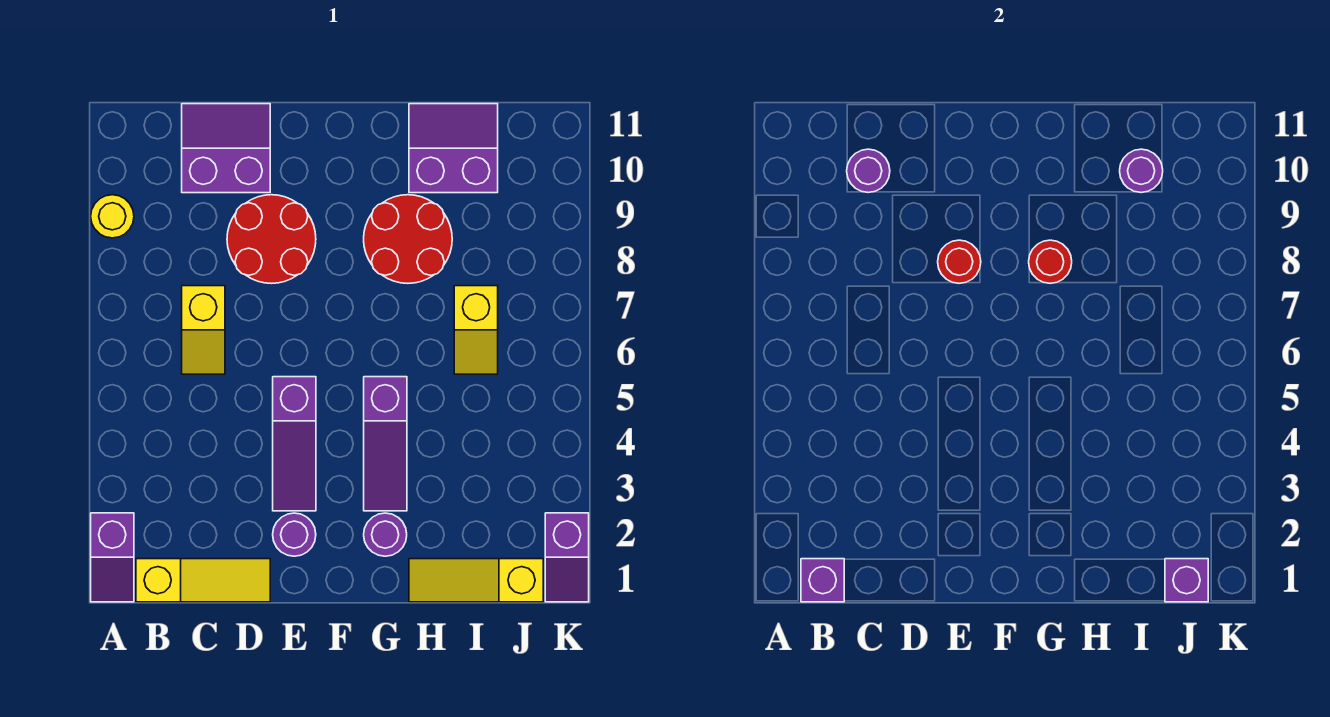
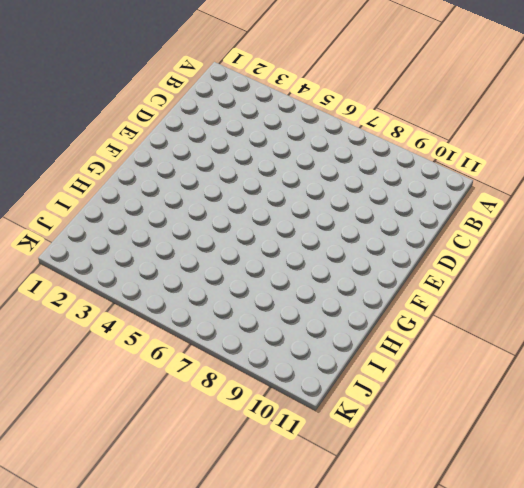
none -> purple 1x2 slope [91,513,134,602]
none -> yellow 1x1 round brick [91,195,134,238]
none -> yellow 1x3 slope [136,559,270,602]

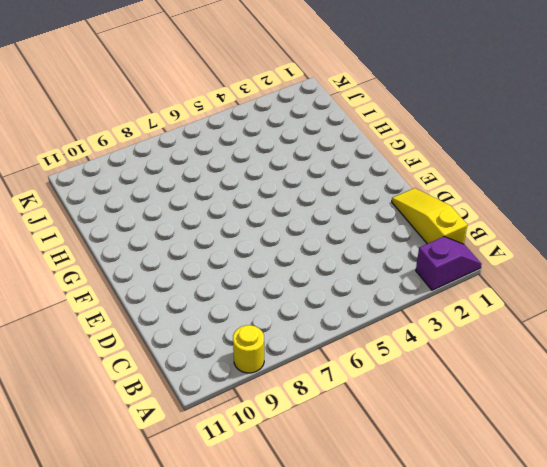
none -> yellow 1x2 slope [182,286,225,374]
none -> purple 2x2 slope [182,104,270,193]
none -> red 2x2 round brick [227,195,316,283]

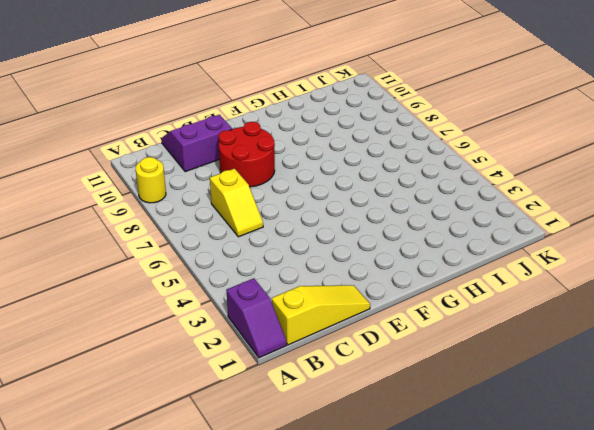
none -> purple 1x1 round brick [273,513,316,556]
none -> purple 1x3 slope [273,377,316,511]
none -> purple 1x1 round brick [364,513,407,556]

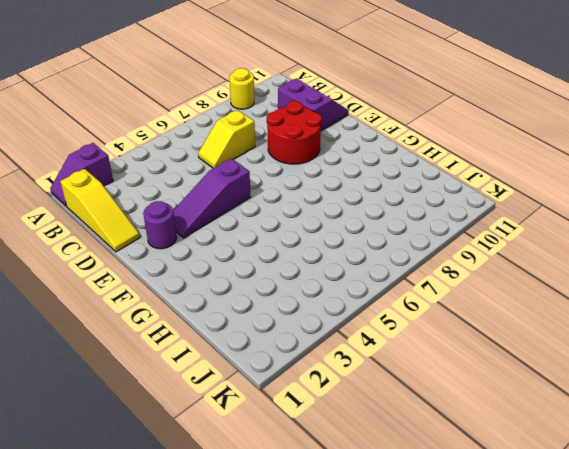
none -> purple 1x1 round brick [364,513,407,556]
none -> purple 1x3 slope [364,377,407,511]
none -> red 2x2 round brick [364,195,452,283]

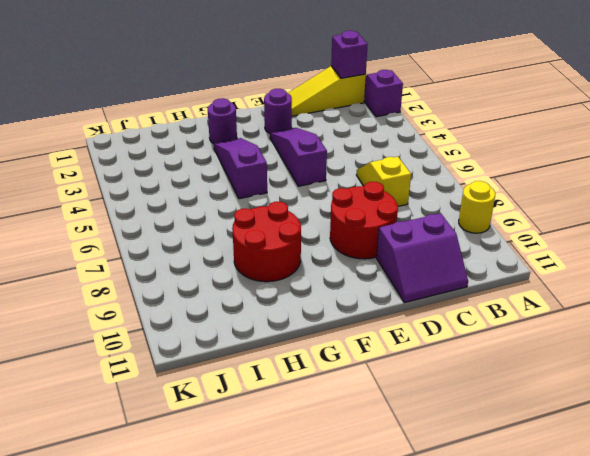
none -> yellow 1x3 slope [409,559,543,602]
none -> purple 2x2 slope [409,104,498,193]
none -> yellow 1x2 slope [454,286,498,374]

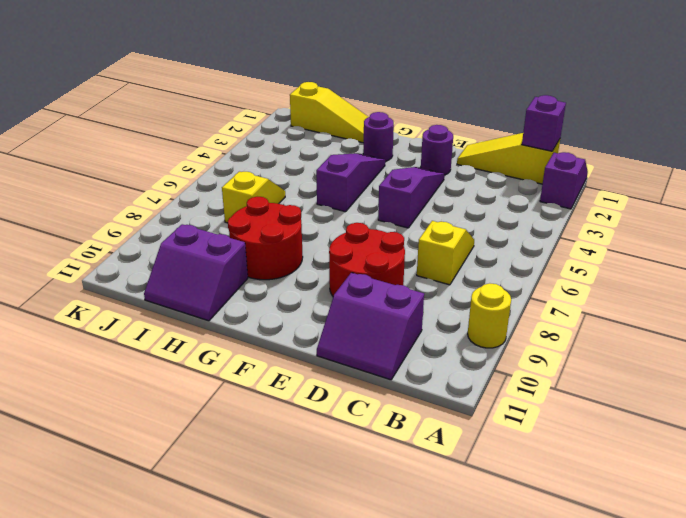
none -> purple 1x2 slope [545,513,589,602]
none -> purple 1x1 round brick [847,149,890,193]
none -> red 1x1 round brick [938,240,981,283]

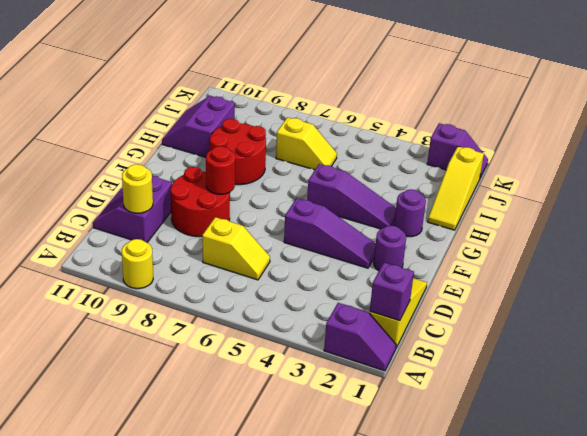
yellow 1x1 round brick [122,164,153,213] -> purple 1x1 round brick [847,149,890,193]
none -> red 1x1 round brick [1029,240,1072,283]
none -> purple 1x1 round brick [1120,149,1163,193]
none -> purple 1x1 brick [1165,559,1208,602]

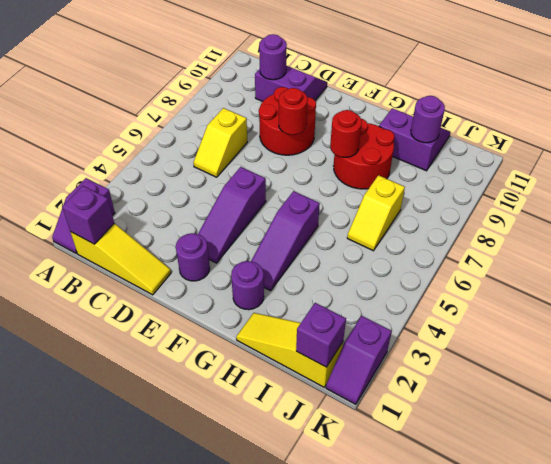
none -> yellow 1x1 round brick [91,195,134,238]

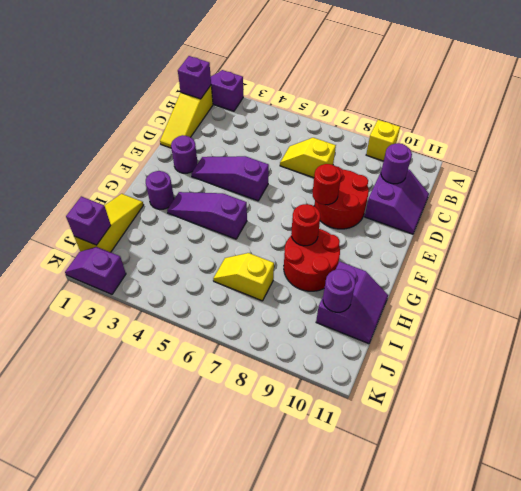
yellow 1x1 brick [366,120,400,161] -> yellow 1x1 round brick [91,195,134,238]

